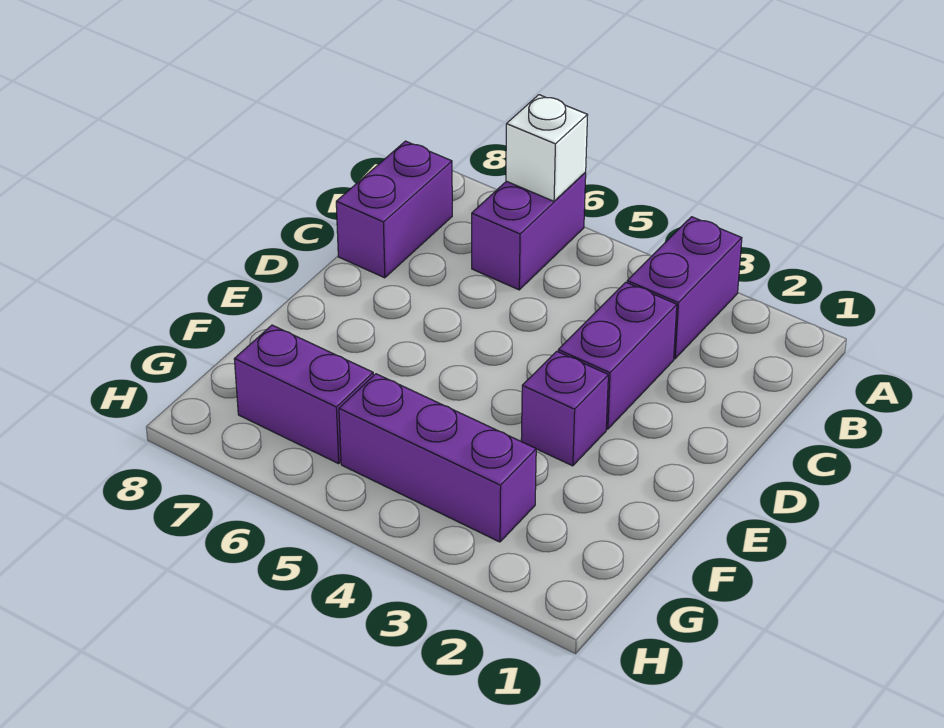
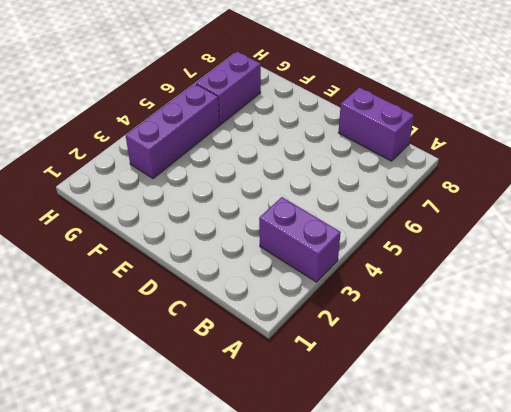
none -> purple 1x2 brick [472,173,586,290]
none -> purple 1x2 brick [558,282,677,429]

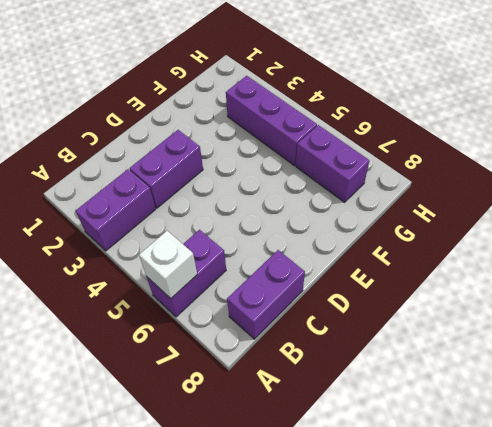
none -> purple 1x1 brick [521,351,608,466]

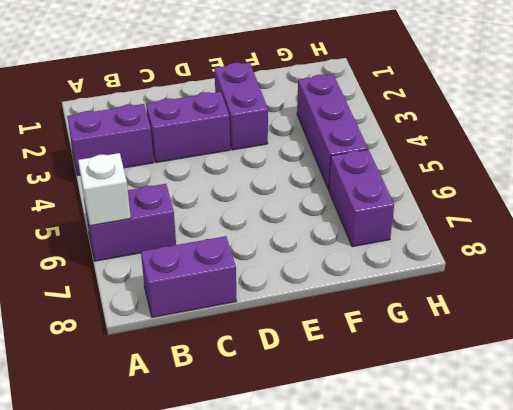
purple 1x2 brick [215,62,268,150] -> purple 1x1 brick [521,351,608,466]

